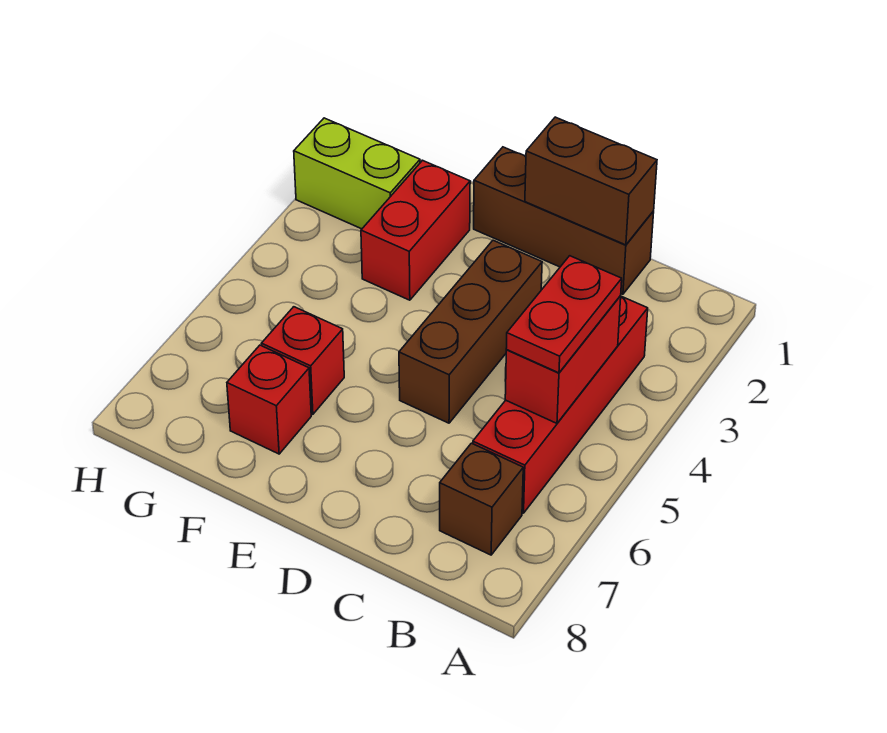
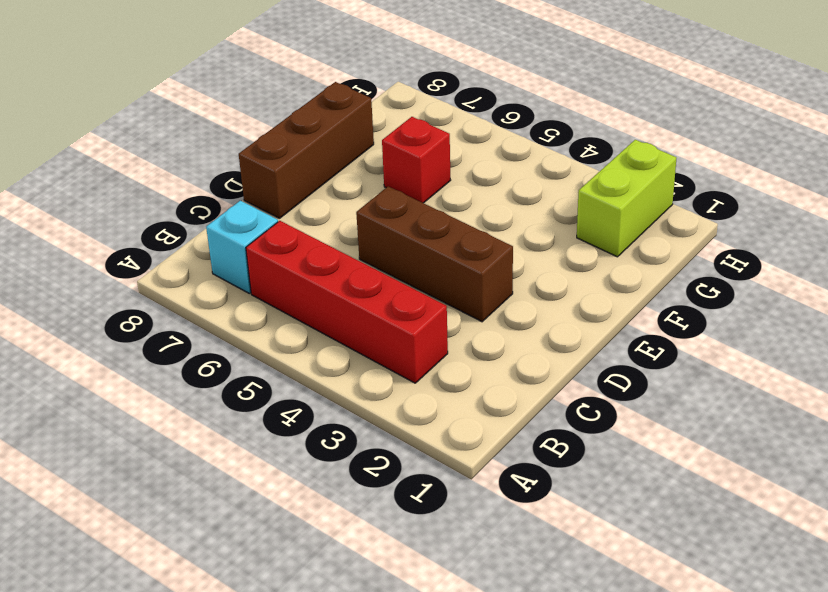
cyan 1x1 brick [206,201,278,293] -> brown 1x1 brick [440,443,523,555]
brown 1x3 brick [239,82,374,218] -> brown 1x3 brick moved to [474,147,654,294]
none -> red 1x2 brick [361,160,470,300]
none -> red 1x1 brick [227,345,311,454]

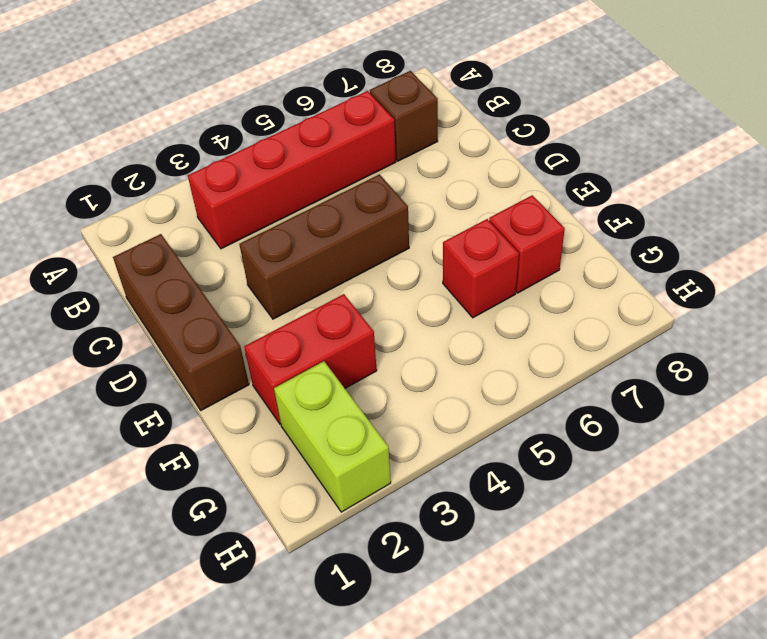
none -> red 1x2 brick [505,295,621,423]
none -> brown 1x2 brick [525,117,657,245]

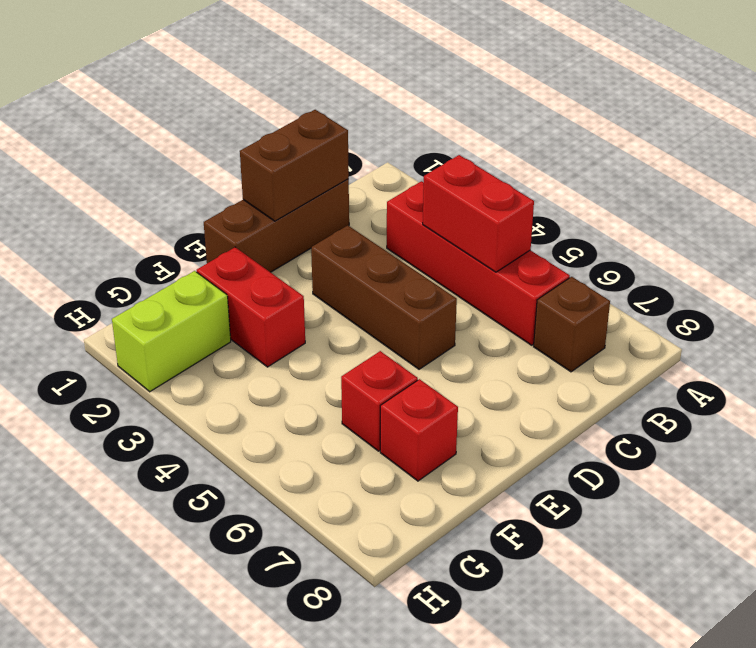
none -> red 1x2 plate [506,256,622,373]

